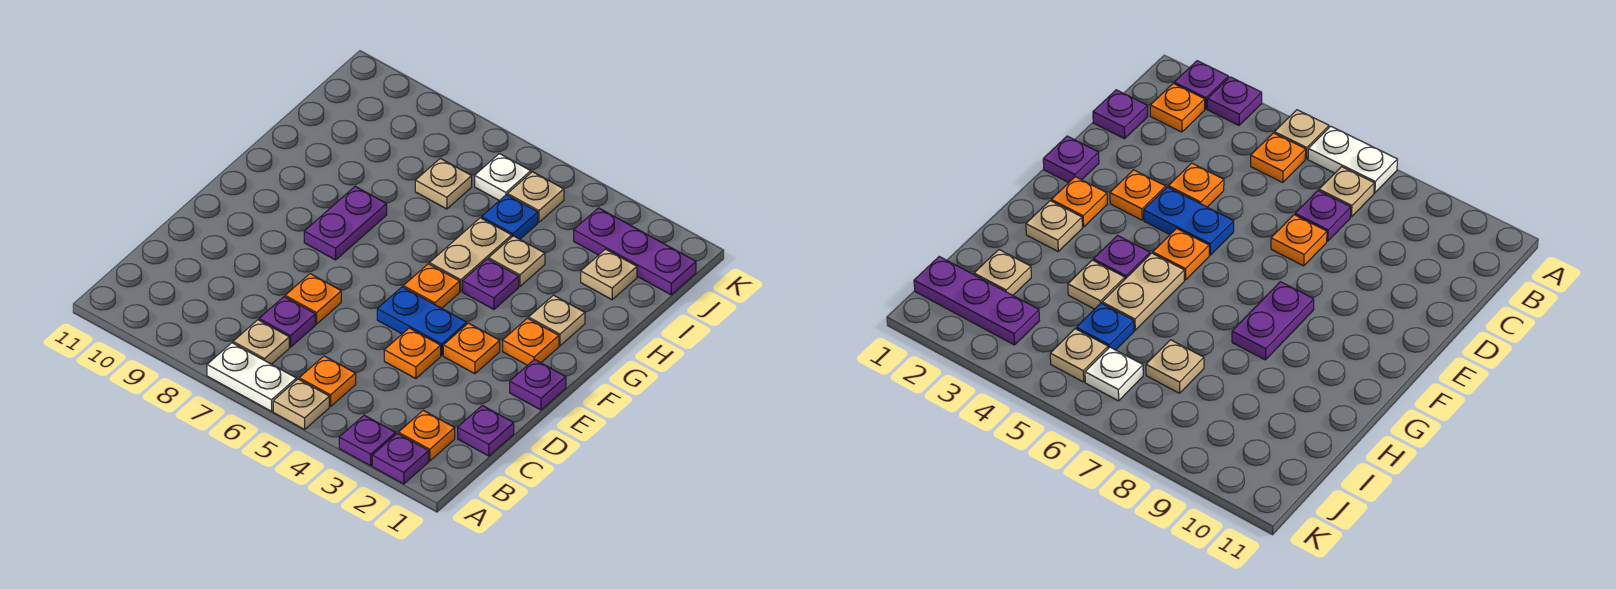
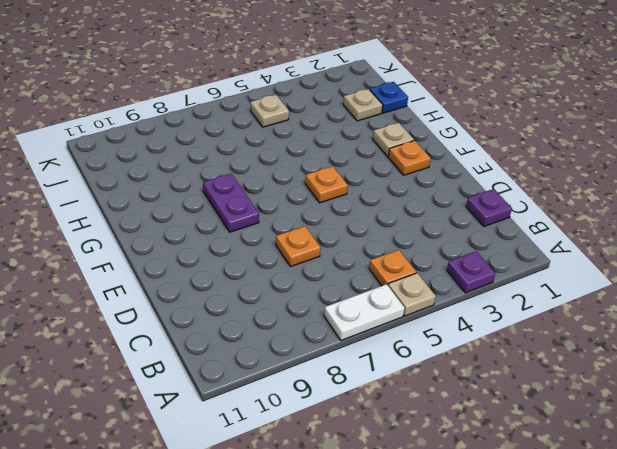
blue 1x1 plate [370,82,408,113] -> blue 1x1 plate moved to [482,195,538,239]
none -> purple 1x1 plate [372,433,429,484]
none -> orange 1x1 plate [398,410,455,461]
none -> tan 1x1 plate [233,320,289,364]

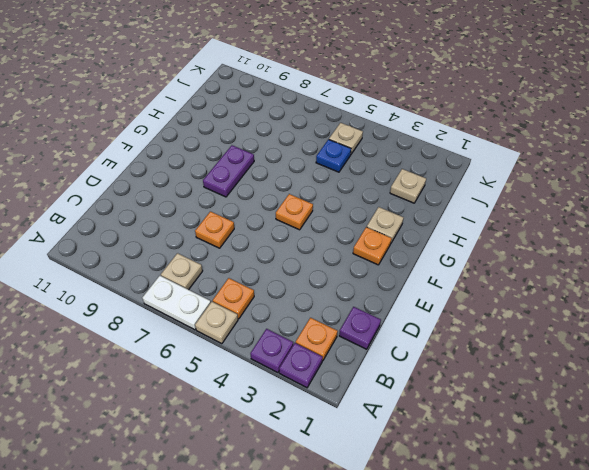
none -> purple 1x1 plate [259,297,315,347]
none -> orange 1x1 plate [384,328,441,379]
none -> purple 1x1 plate [510,360,566,410]

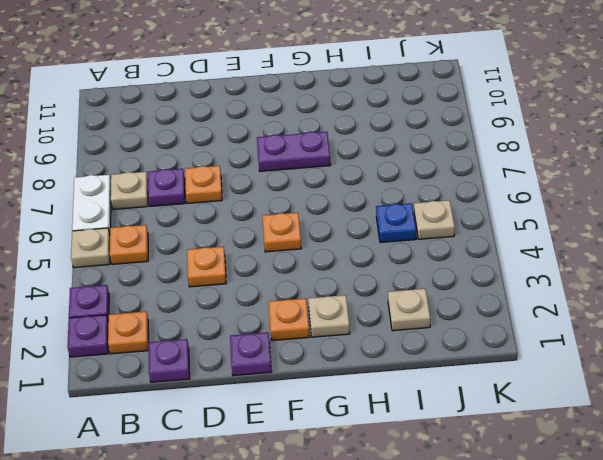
none -> orange 1x1 plate [443,323,500,374]
none -> blue 1x2 plate [377,287,467,356]
none -> purple 1x1 plate [463,259,519,309]

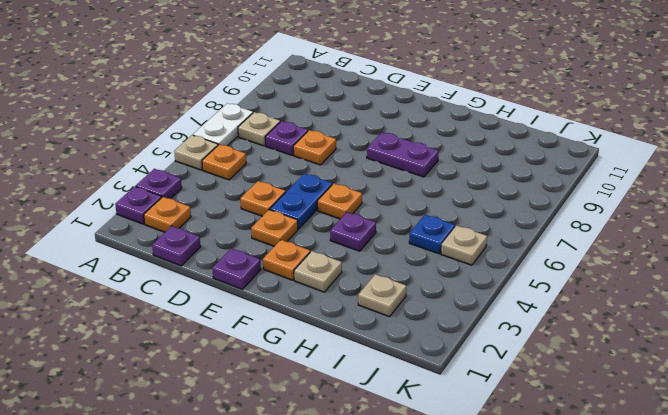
none -> tan 1x2 plate [429,218,512,291]
none -> tan 1x1 plate [489,236,545,286]
none -> tan 1x1 plate [415,158,472,209]

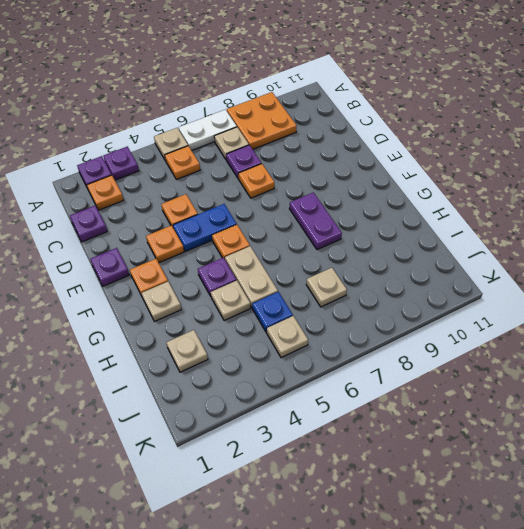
orange 2x2 plate [227,92,297,149] -> none
none -> purple 1x3 plate [574,208,696,295]
none -> white 1x1 plate [475,154,531,201]

